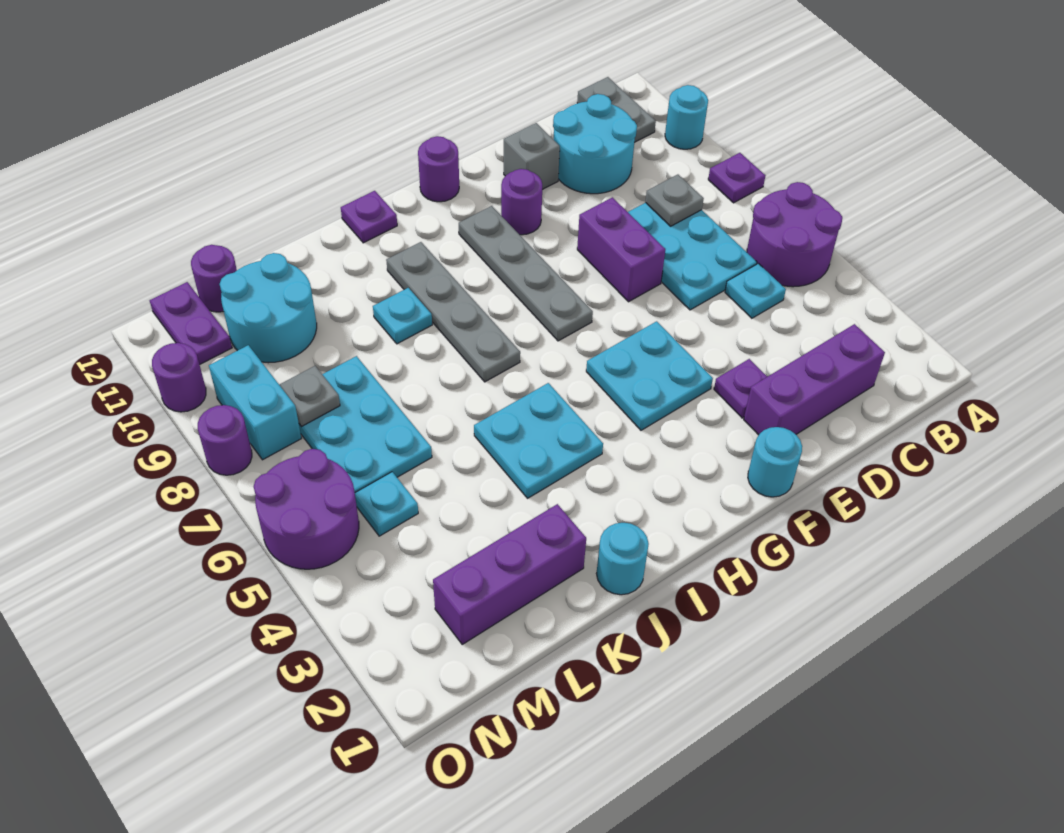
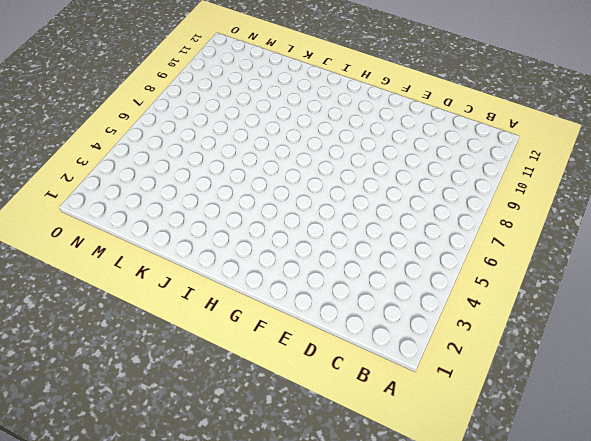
none -> purple 2x2 round brick [747,182,842,287]
none -> purple 1x1 plate [708,153,765,203]
none -> cyan 1x1 round brick [665,85,708,149]
none -> grey 1x2 plate [577,77,656,143]

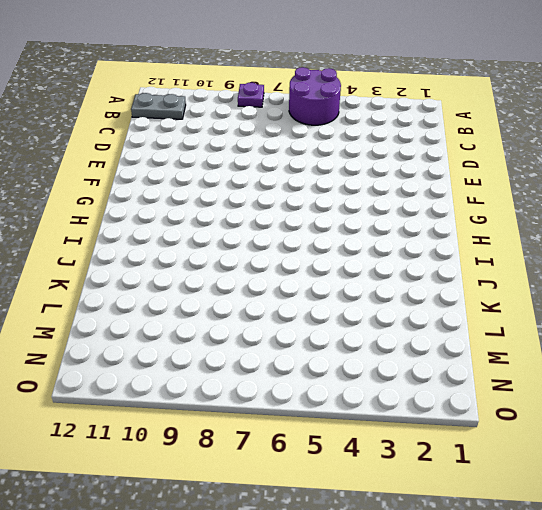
none -> cyan 1x1 round brick [665,85,708,149]
none -> purple 1x3 brick [744,324,885,435]
none -> cyan 1x1 plate [725,264,786,318]
none -> cyan 2x3 plate [628,203,757,310]

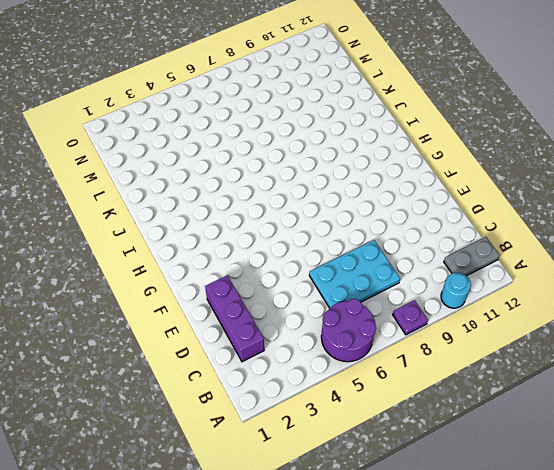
none -> cyan 1x1 plate [725,264,786,318]
none -> cyan 2x2 round brick [553,94,637,194]
none -> purple 1x1 plate [714,359,767,418]
none -> purple 1x2 brick [577,197,665,302]

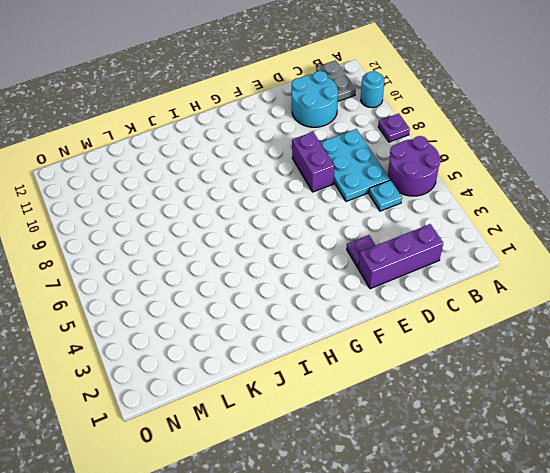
none -> grey 1x1 brick [504,123,560,190]
none -> cyan 1x1 round brick [748,427,802,497]
none -> cyan 2x2 plate [586,321,713,430]
none -> purple 1x1 round brick [501,169,542,235]

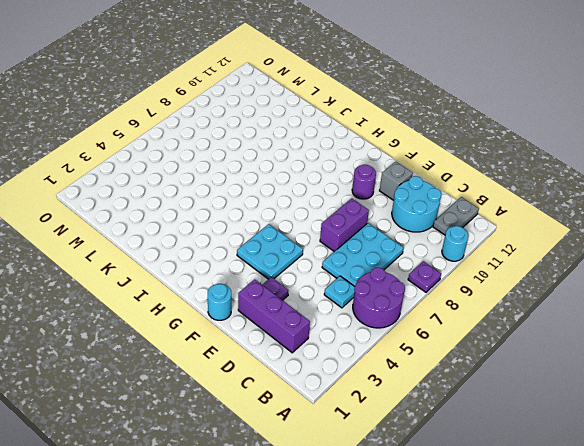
none -> grey 1x4 plate [459,206,593,341]
none -> purple 1x1 round brick [418,136,459,202]
none -> cyan 2x2 plate [474,383,603,498]
none -> grey 1x4 plate [386,242,520,382]

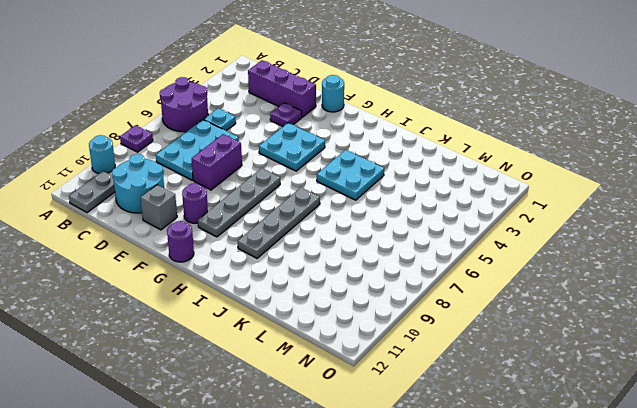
none -> purple 1x1 plate [341,191,397,243]
none -> cyan 1x1 round brick [597,523,649,595]
none -> cyan 1x1 plate [373,288,432,344]
none -> purple 1x3 brick [433,504,586,644]

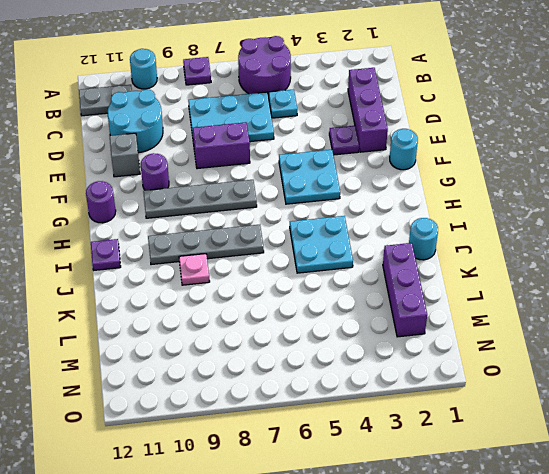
pink 1x1 plate [179,254,210,285] -> cyan 1x1 plate [373,288,432,344]
none -> cyan 2x3 plate [299,356,432,492]
none -> cyan 2x2 round brick [220,253,317,363]
none -> cyan 1x1 plate [355,472,418,536]
none -> purple 1x1 round brick [191,245,237,312]

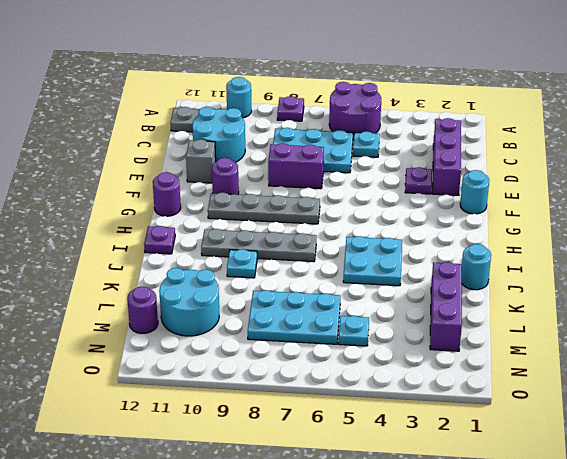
none -> cyan 2x2 plate [586,321,713,430]
none -> purple 2x2 round brick [254,449,359,569]
none -> cyan 1x2 brick [209,345,301,460]
none -> purple 1x2 plate [150,282,232,365]

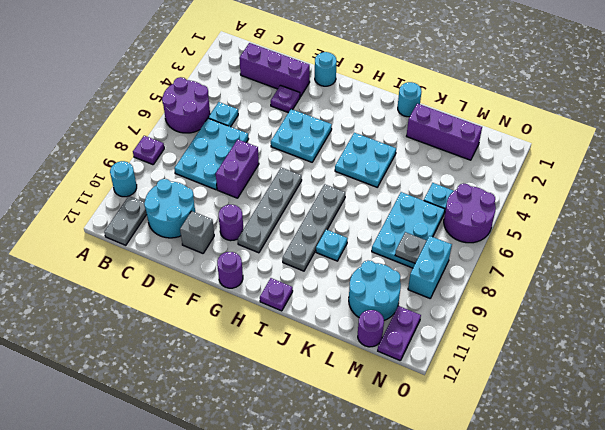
none -> purple 1x1 round brick [198,405,252,475]
none -> purple 1x1 round brick [152,343,206,412]
none -> grey 1x1 plate [645,175,704,226]

